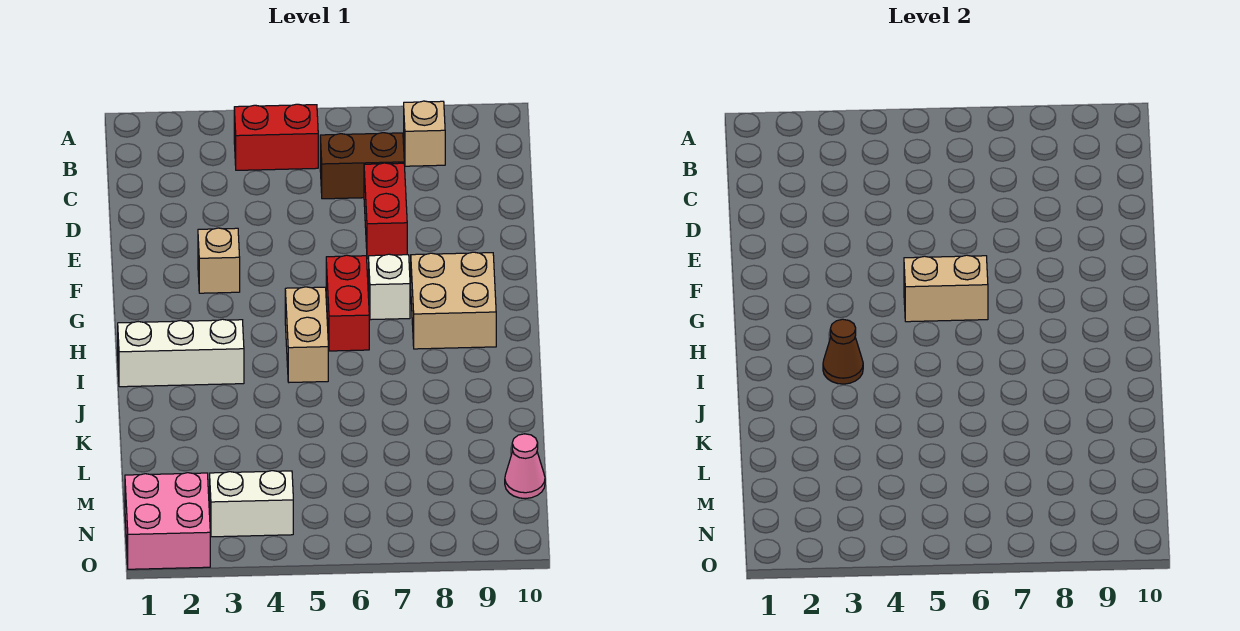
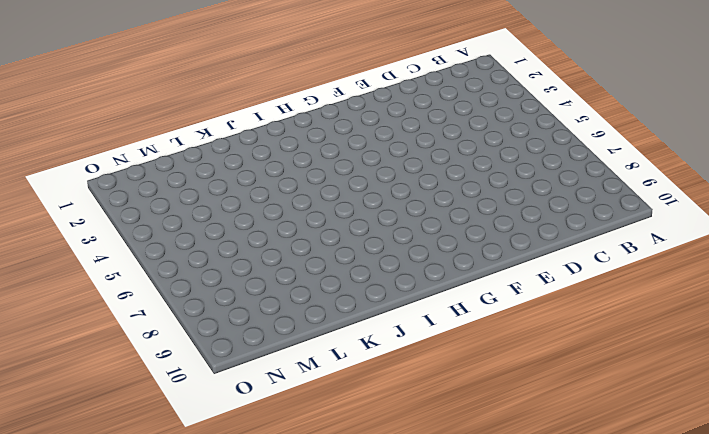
none -> red 1x2 brick [234,104,318,170]
none -> tan 1x1 brick [404,101,445,166]
none -> brown 1x2 brick [320,133,404,199]

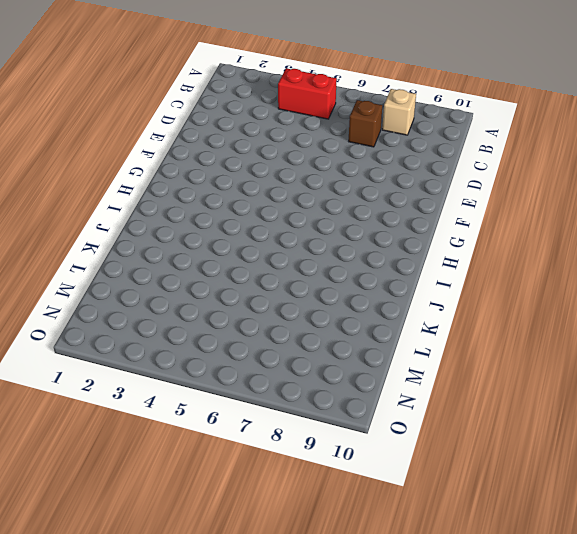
brown 1x1 brick [349,100,382,147] -> brown 1x2 brick [320,133,404,199]
none -> red 1x2 brick [364,163,407,259]
none -> tan 1x1 brick [198,228,240,293]
none -> red 1x2 brick [326,255,369,351]

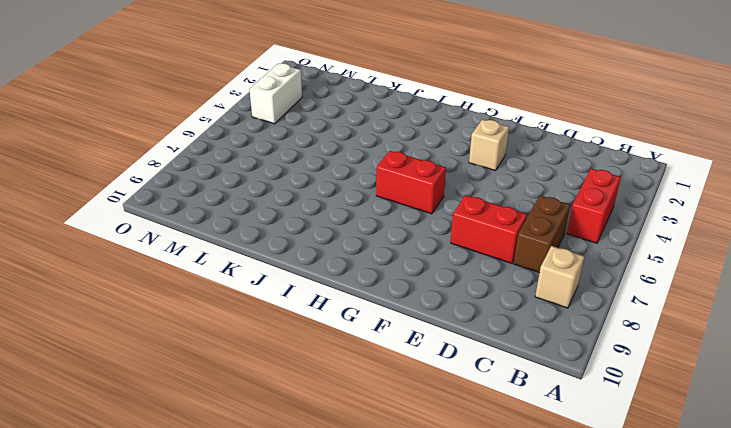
none -> white 1x1 brick [369,254,410,320]
none -> tan 2x2 brick [411,252,496,349]
none -> tan 1x2 brick [285,287,328,382]

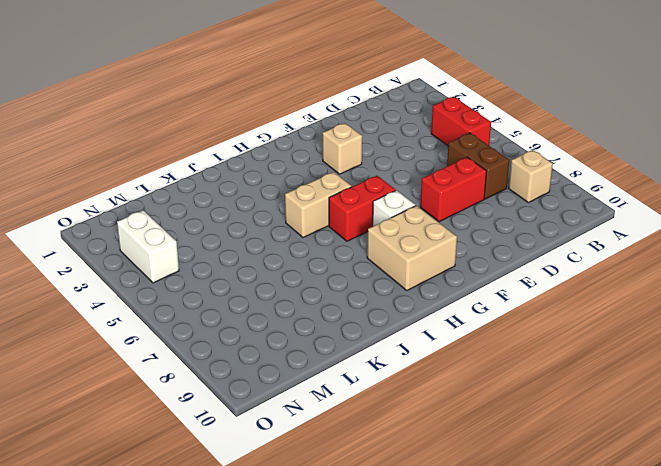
none -> white 1x3 brick [118,319,244,387]
none -> pink 1x1 cone [505,434,545,499]
none -> pink 2x2 brick [125,473,210,569]

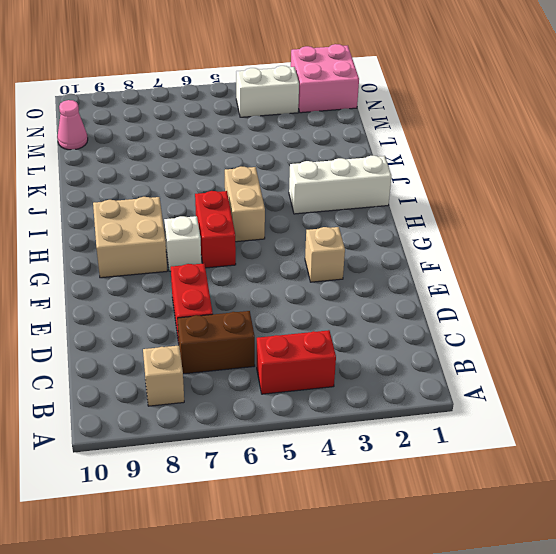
none -> tan 1x2 brick [904,255,988,322]
none -> brown 1x1 cone [823,319,863,384]

